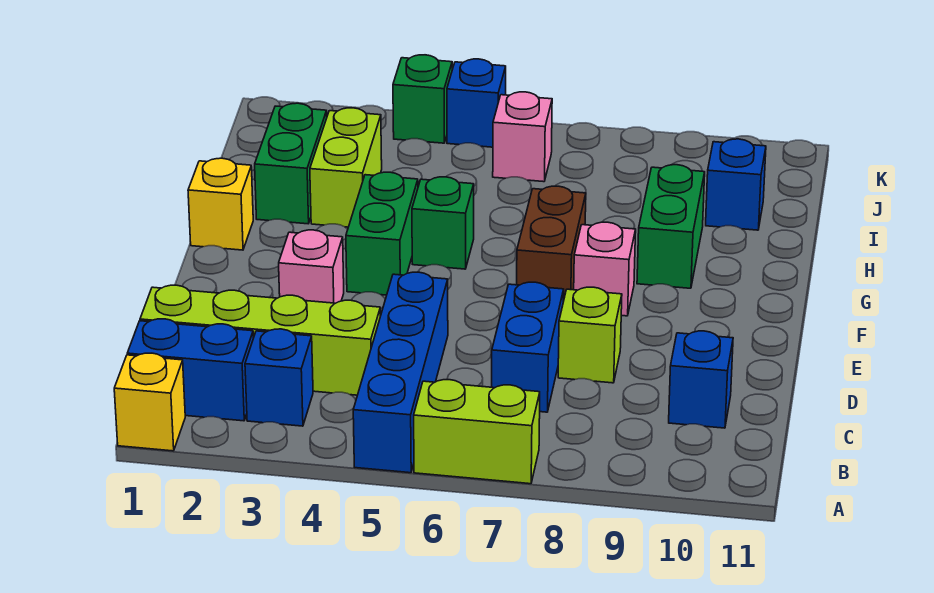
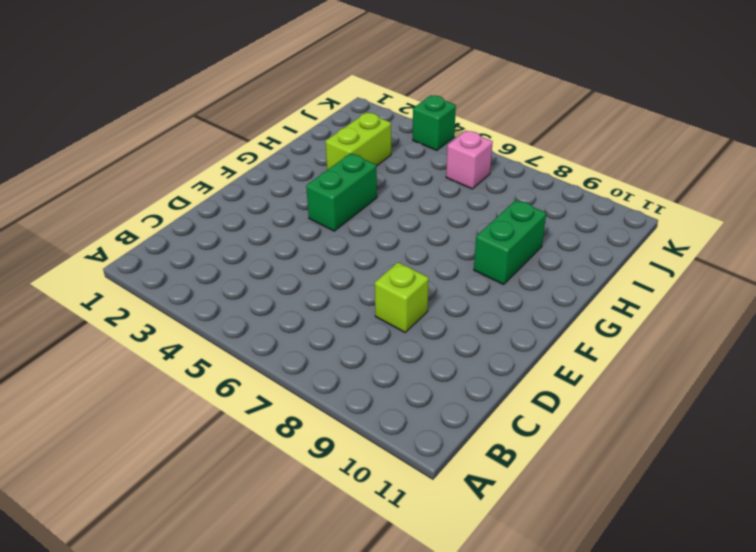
none -> yellow 1x1 brick [114,353,185,451]
none -> blue 1x4 brick [353,272,448,473]
none -> lime 1x2 brick [414,380,540,484]

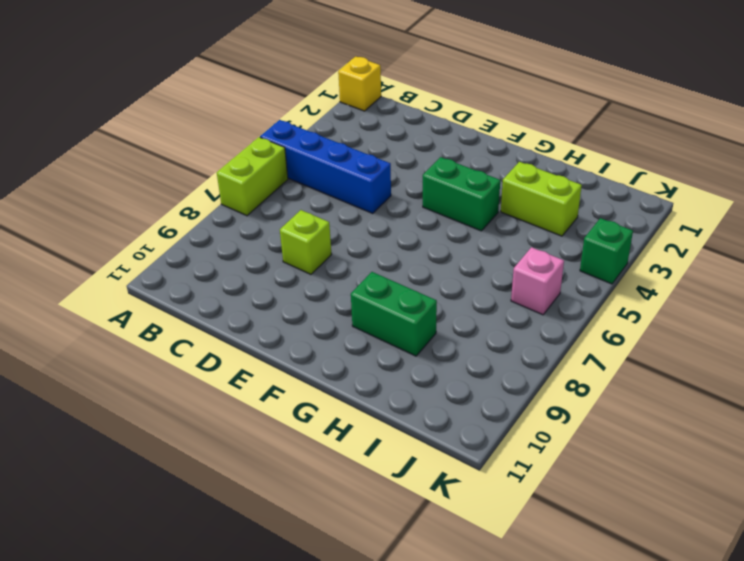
none -> blue 1x2 brick [127,319,253,421]
none -> blue 1x1 brick [245,329,313,426]
none -> lime 1x4 brick [140,285,380,395]

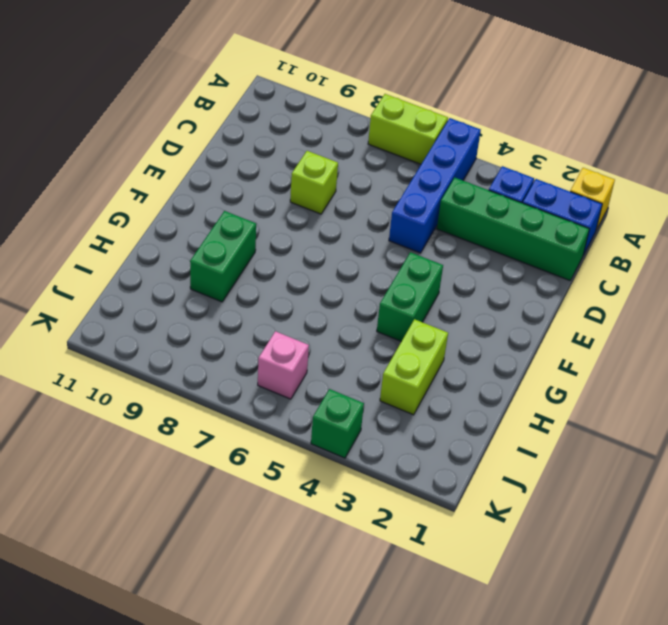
green 1x4 brick [437,178,589,281] -> lime 1x4 brick [140,285,380,395]
none -> blue 1x2 brick [492,282,564,412]
none -> blue 1x1 brick [669,331,733,428]
none -> pink 1x1 brick [279,230,344,303]

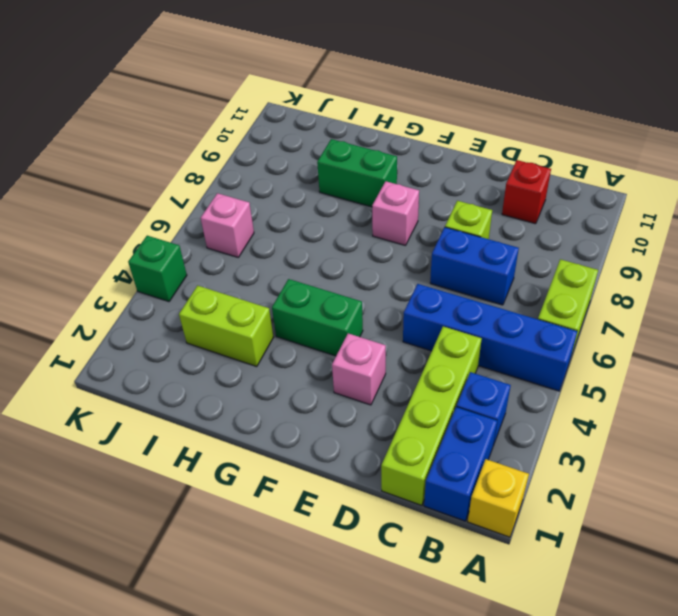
red 1x1 brick [502,160,551,224] -> blue 1x1 brick [669,331,733,428]
none -> brown 1x2 brick [517,186,586,302]
none -> yellow 1x1 brick [188,158,253,250]
none -> green 1x1 brick [412,177,474,269]

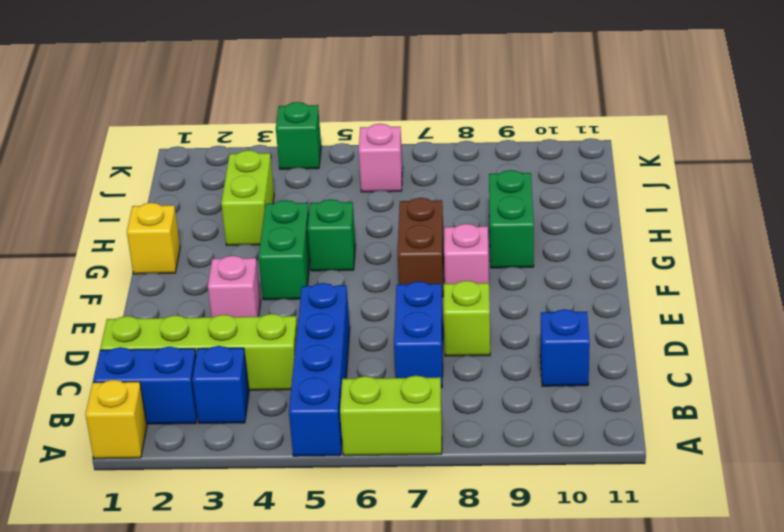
none -> green 1x2 brick [255,103,327,224]
none -> blue 1x1 brick [706,139,766,230]
none -> blue 1x1 brick [447,59,506,147]

